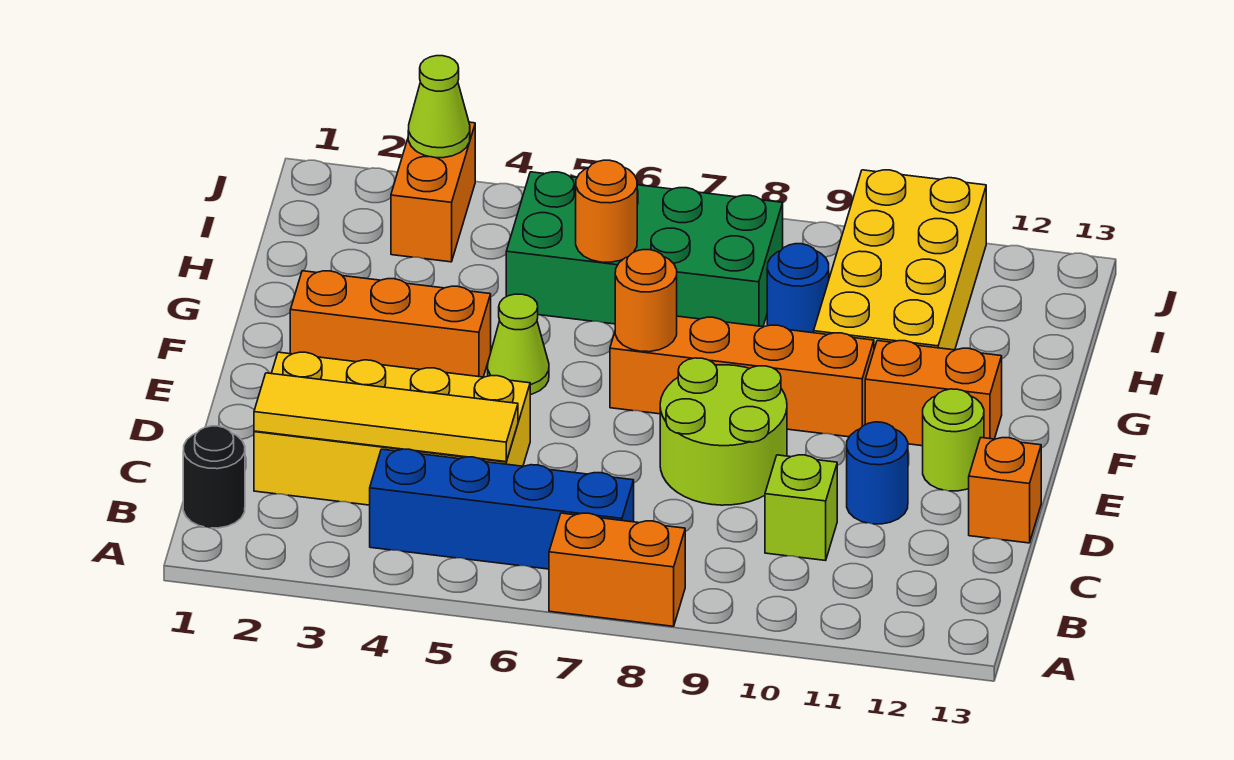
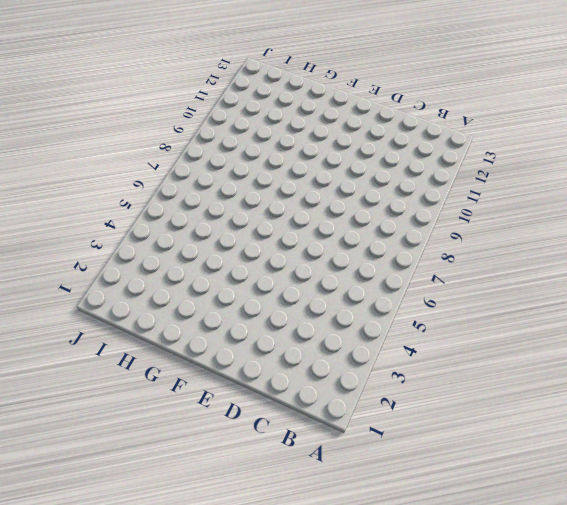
none -> orange 1x2 brick [549,513,685,626]
none -> black 1x1 round brick [183,426,245,528]
none -> blue 1x4 brick [370,449,634,569]

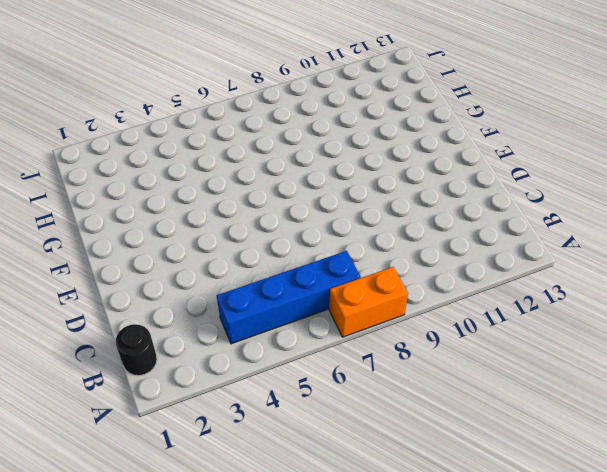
none -> yellow 2x4 brick [254,352,530,505]
none -> lime 1x1 brick [765,455,837,560]
none -> lime 2x2 round brick [660,358,787,505]

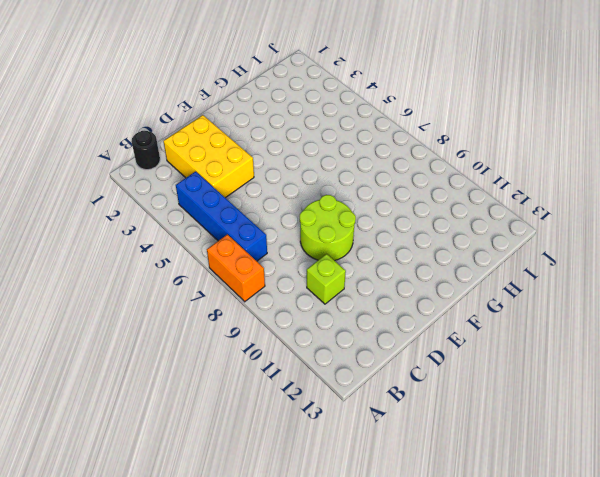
yellow 2x3 brick [163,115,254,198] -> yellow 2x4 brick [254,352,530,505]
none -> blue 1x1 round brick [847,422,908,524]
none -> orange 1x1 brick [969,438,1041,543]
none -> lime 1x1 round brick [923,389,984,491]

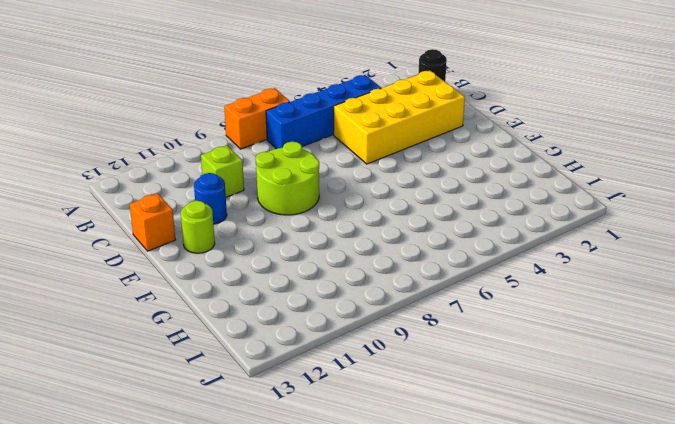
none -> orange 1x3 brick [290,271,491,377]
none -> lime 1x1 cone [488,294,549,395]
none -> orange 1x4 brick [610,316,874,437]

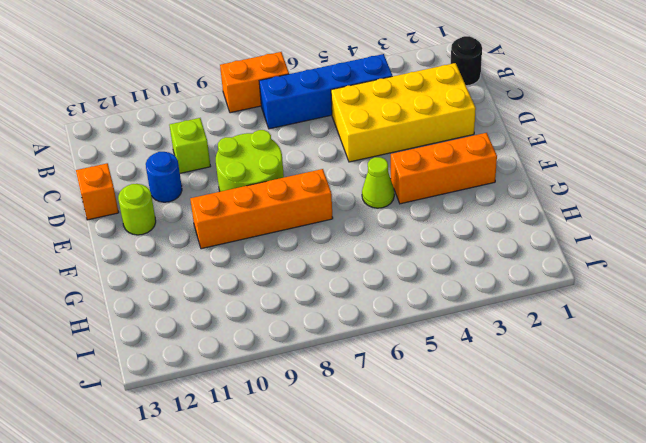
none -> orange 1x2 brick [865,341,1002,446]
none -> yellow 2x4 brick [814,170,986,350]
none -> green 2x4 brick [506,172,783,327]

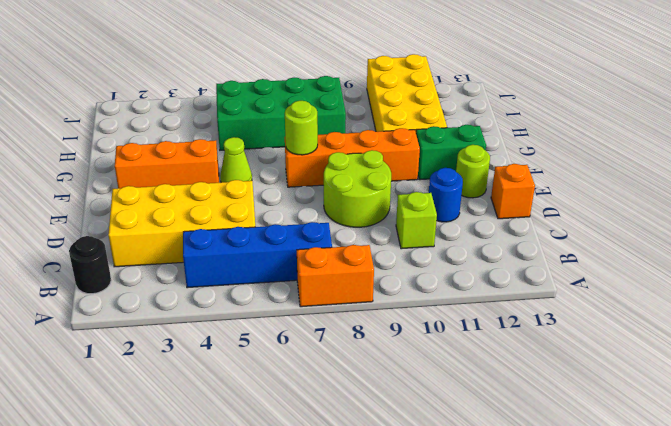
lime 1x1 round brick [285,101,318,155] -> orange 1x1 round brick [615,250,677,352]
green 1x2 brick [416,125,486,180] -> orange 1x2 brick [865,341,1002,446]
none -> blue 1x1 round brick [767,244,829,333]
none -> orange 1x2 brick [391,122,475,262]
none -> yellow 1x4 tile [254,373,518,462]

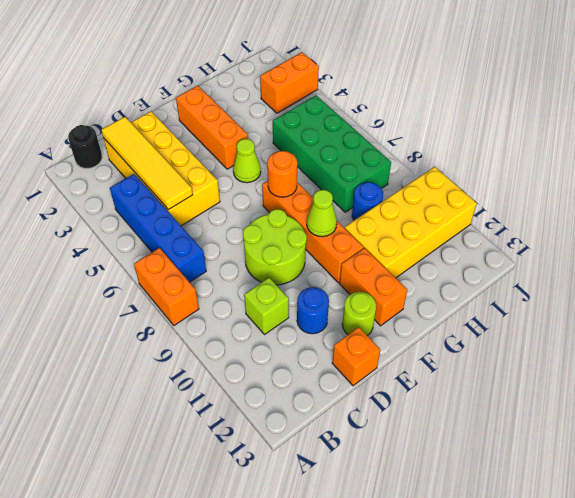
lime 1x1 cone [307,190,337,237] -> lime 1x1 cone moved to [408,56,470,158]
none -> orange 1x1 round brick [576,160,637,262]

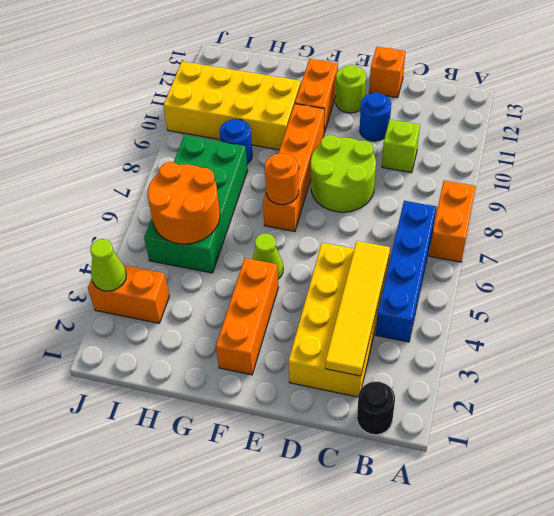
orange 2x2 round brick [148,162,220,244] -> orange 1x1 round brick [576,160,637,262]

